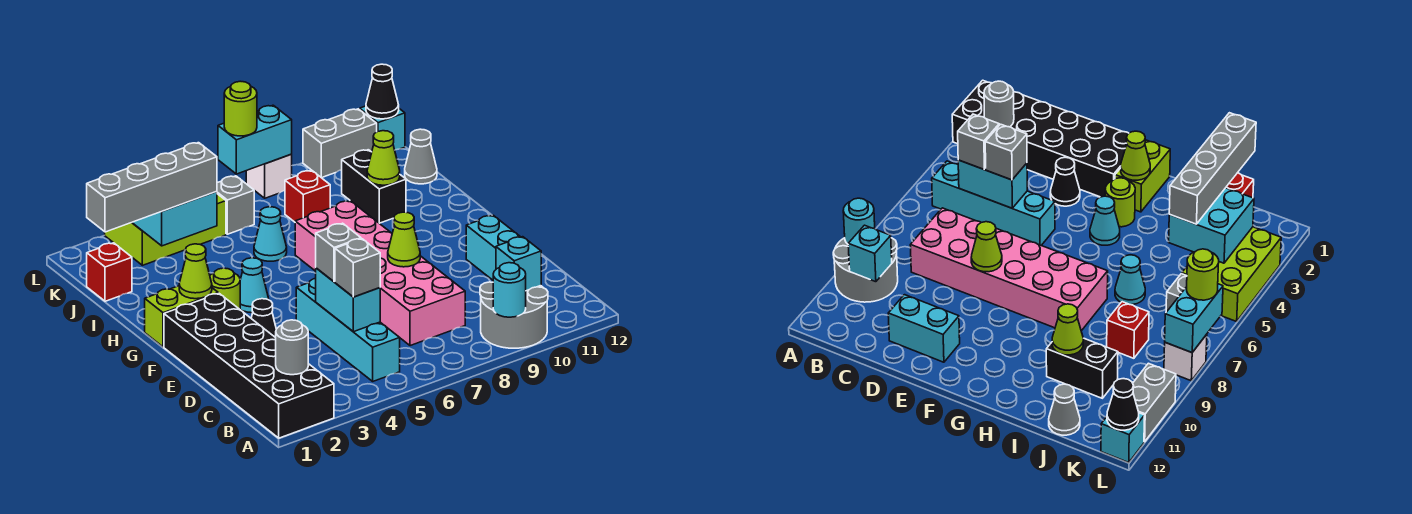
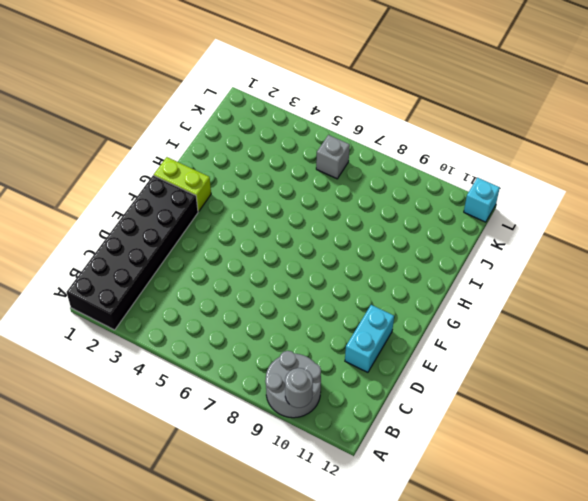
grey 1x1 round brick [285,368,313,408] -> grey 1x1 round brick moved to [276,320,308,375]
none -> cyan 1x4 brick [296,278,400,381]
none -> pink 2x6 brick [295,201,465,346]
none -> black 1x1 cone [251,299,276,338]
none -> lime 1x1 round brick [210,268,240,309]

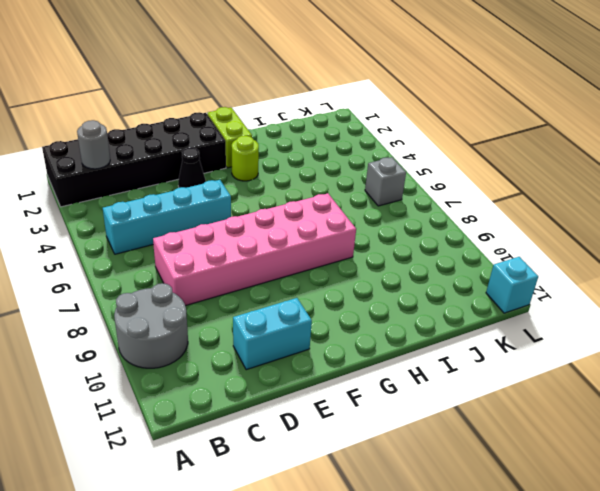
none -> cyan 1x1 cone [240,258,269,313]
none -> cyan 1x1 cone [254,207,287,261]
none -> black 1x2 brick [342,150,406,223]
none -> red 1x1 brick [87,243,132,301]

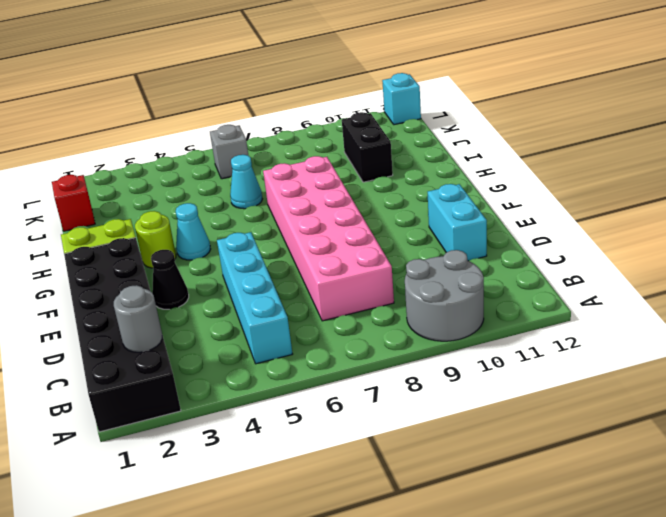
none -> red 1x1 brick [285,170,330,222]
none -> grey 1x1 cone [405,129,437,184]
none -> lime 2x3 brick [105,194,226,265]
none -> white 1x1 brick [246,155,292,198]

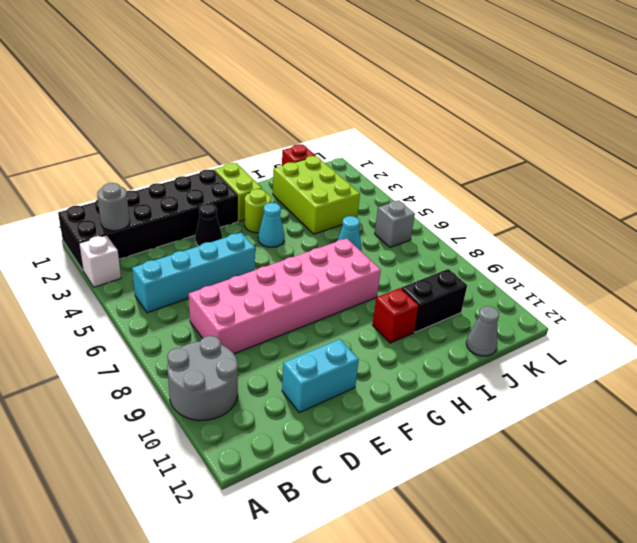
white 1x1 brick [79,235,121,287] -> white 1x1 brick moved to [246,155,292,198]
red 1x1 brick [373,288,419,343] -> red 1x1 brick moved to [285,170,330,222]
lime 2x3 brick [273,156,360,234] -> lime 2x3 brick moved to [105,194,226,265]
none -> grey 1x2 brick [303,109,377,178]
none -> cyan 1x1 brick [360,106,405,150]
none -> cyan 1x1 round brick [493,263,526,317]
none -> cyan 1x1 brick [496,237,541,291]

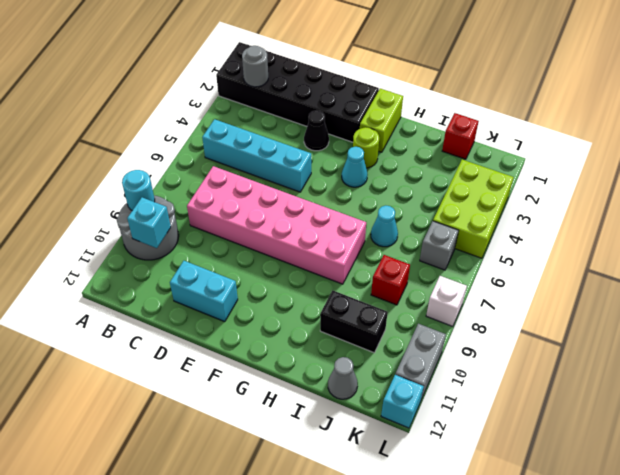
none -> cyan 1x2 brick [316,268,380,332]
none -> lime 1x1 cone [388,212,420,267]
none -> lime 1x1 cone [179,244,212,299]
none -> lime 1x1 cone [367,131,400,185]

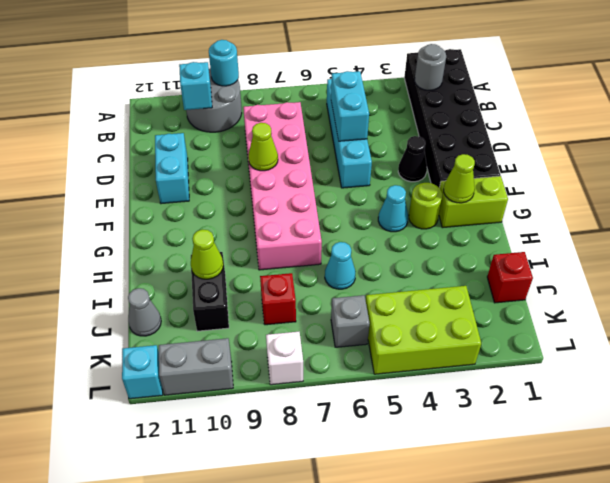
none -> cyan 2x2 brick [132,192,217,246]
none -> cyan 1x2 brick [218,105,292,174]
none -> black 1x1 cone [366,64,399,119]
none -> grey 1x1 brick [335,239,380,297]

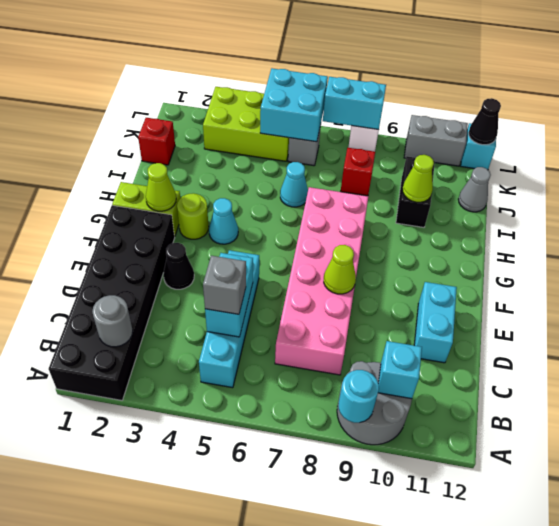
cyan 2x2 brick [260,68,328,142] -> cyan 2x2 brick moved to [132,192,217,246]
none -> grey 1x1 brick [316,223,361,282]
none -> grey 1x4 brick [87,143,217,232]
none -> lime 1x1 round brick [224,81,257,136]

